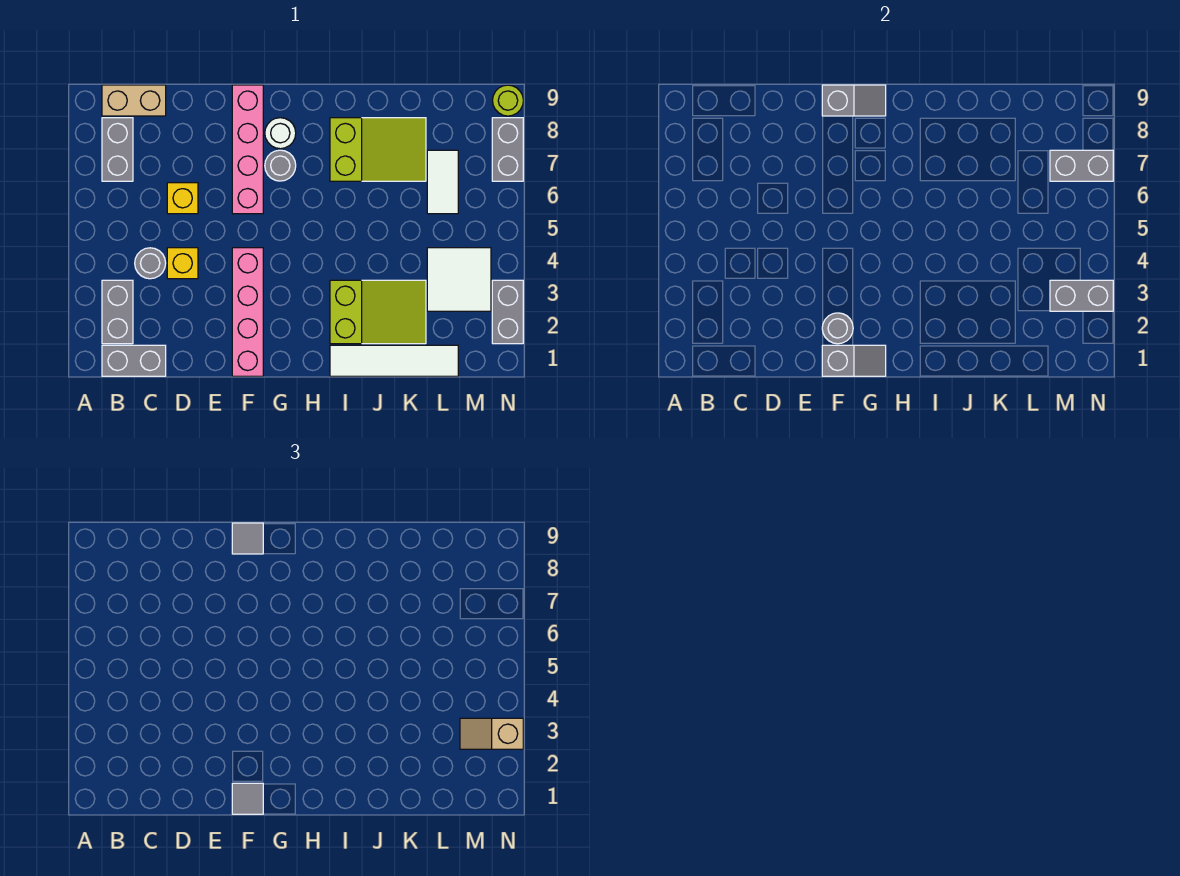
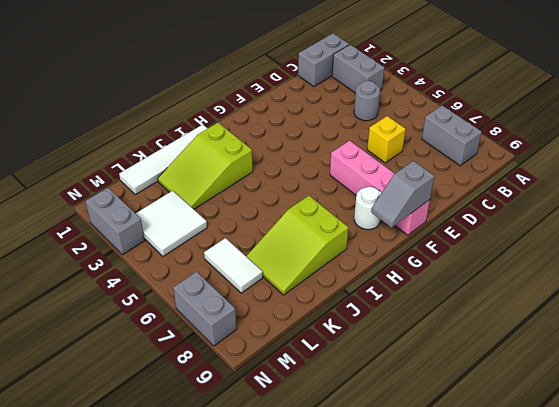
none -> tan 1x2 brick [102,85,166,116]
none -> yellow 1x1 brick [167,248,198,279]
none -> pink 1x4 brick [232,248,263,376]

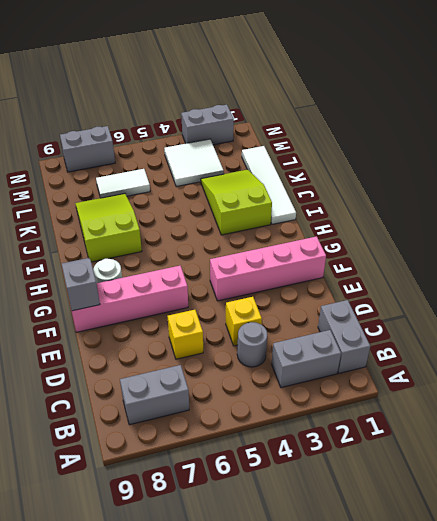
none -> tan 1x2 brick [102,85,166,116]
none -> grey 1x1 round brick [265,150,296,181]
none -> lime 1x1 round brick [493,85,523,116]

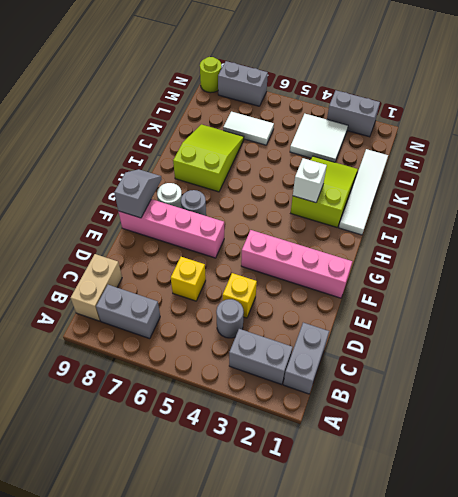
white 1x1 brick [293,158,327,203] -> none
none -> grey 1x2 slope [822,345,886,376]
none -> grey 1x1 round brick [822,313,853,344]
none -> grey 1x2 brick [1050,280,1113,311]

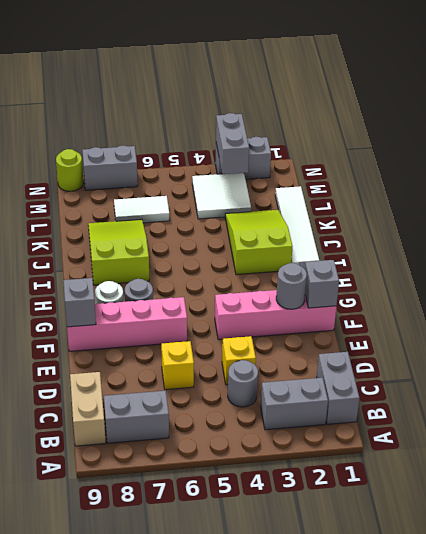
none -> grey 1x2 brick [1050,150,1113,181]
none -> grey 1x1 tile [232,783,263,814]
none -> grey 1x1 tile [232,523,263,554]

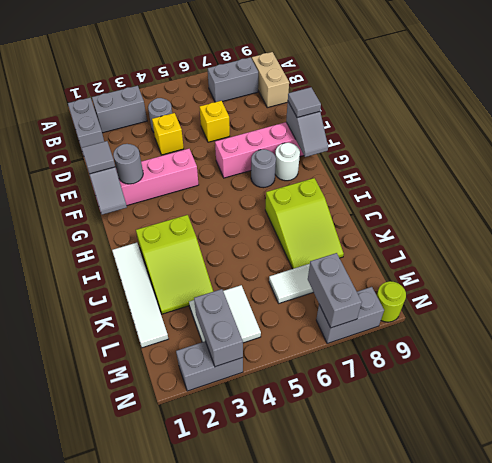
none -> tan 1x2 slope [460,718,523,749]

